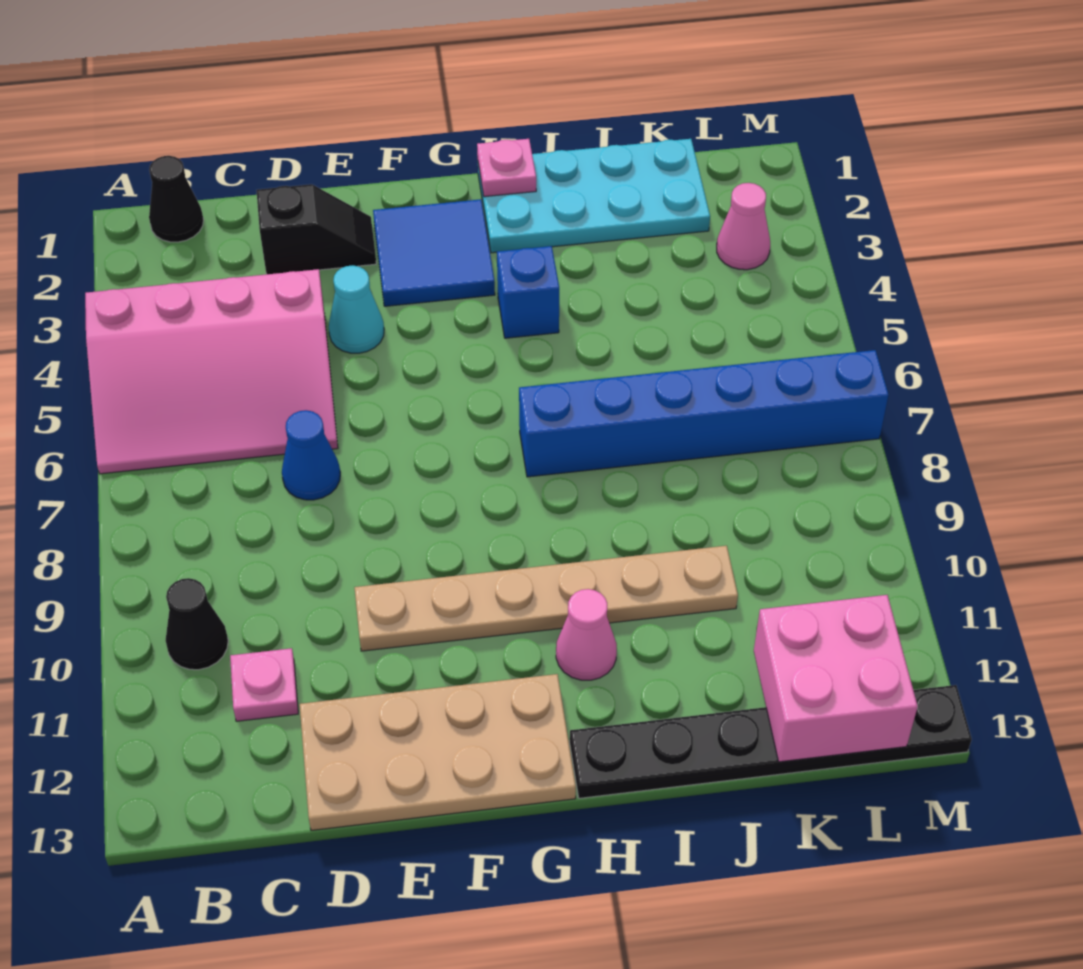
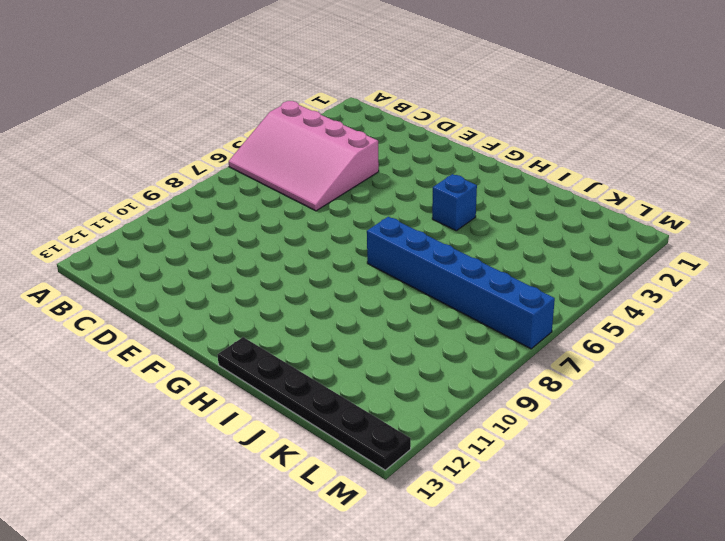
none -> black 1x1 cone [149,156,204,242]
none -> black 1x1 cone [165,578,228,670]
none -> pink 1x1 plate [230,648,298,721]

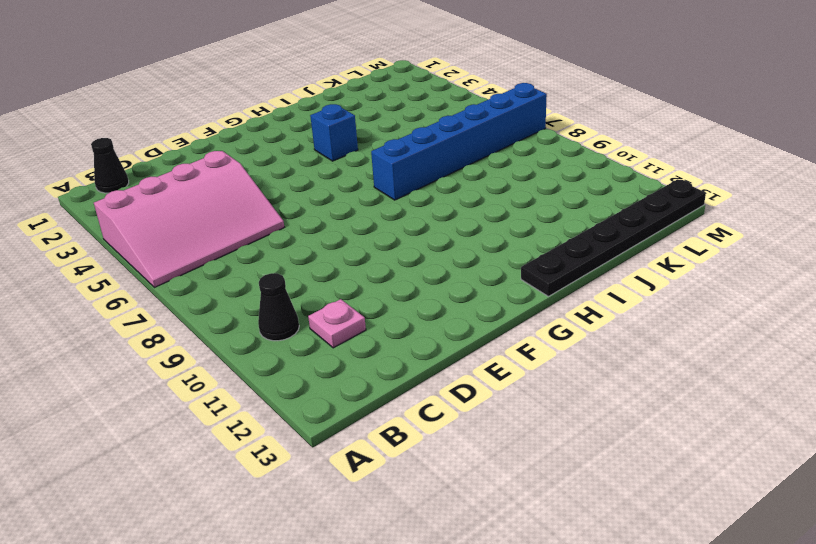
none -> black 1x2 slope [256,184,376,274]
none -> blue 1x1 cone [282,410,340,500]
none -> tan 2x4 plate [300,674,576,831]

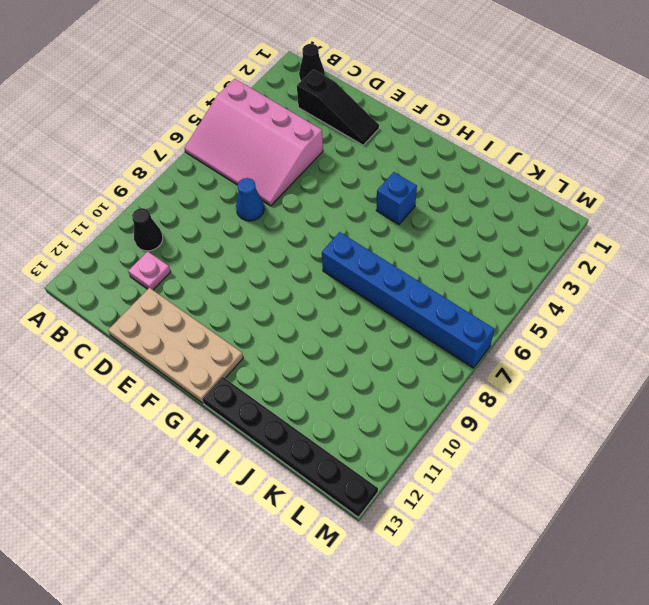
black 1x3 slope [297,69,379,145] -> black 1x2 slope [256,184,376,274]
none -> cyan 1x1 cone [329,265,384,353]
none -> tan 1x6 plate [354,546,738,651]
none -> blue 2x2 tile [373,199,495,306]

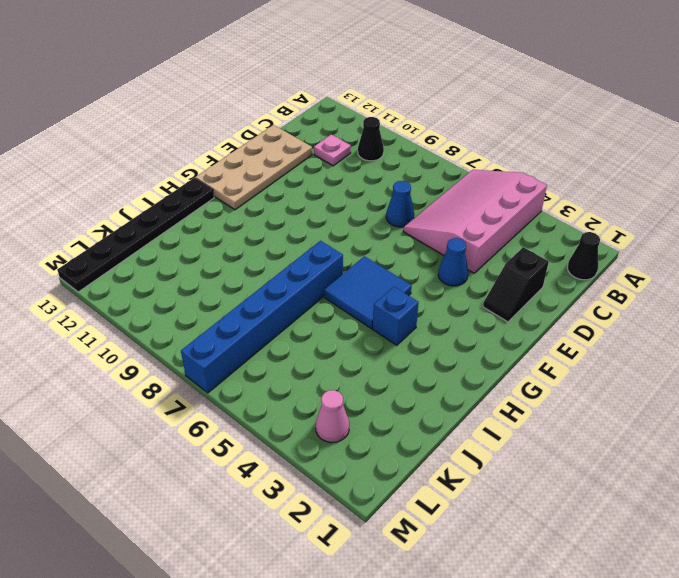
blue 1x1 cone [438,238,468,286] -> cyan 1x1 cone [329,265,384,353]
blue 2x2 tile [324,256,412,329] -> blue 2x2 tile moved to [373,199,495,306]
none -> tan 1x6 plate [354,546,738,651]
none -> cyan 2x4 plate [478,139,710,253]
none -> pink 1x1 cone [556,589,617,680]

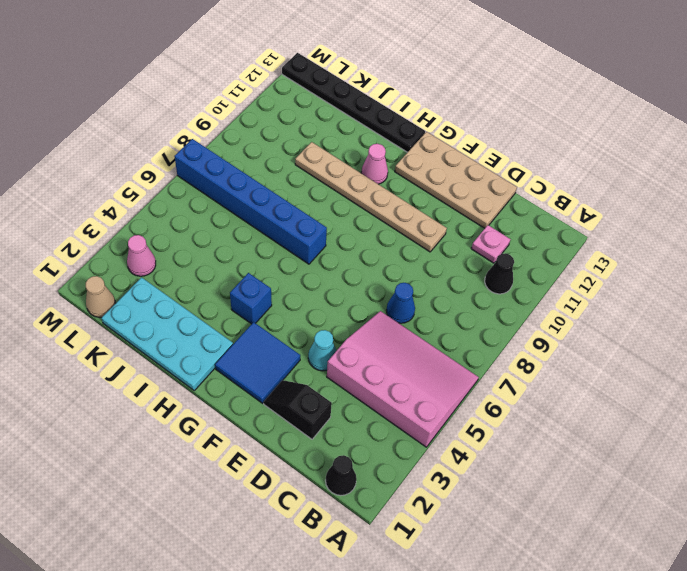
tan 1x1 cone [86,276,116,317] -> none
none -> pink 1x1 plate [477,139,536,197]
none -> pink 2x2 brick [754,595,918,762]

